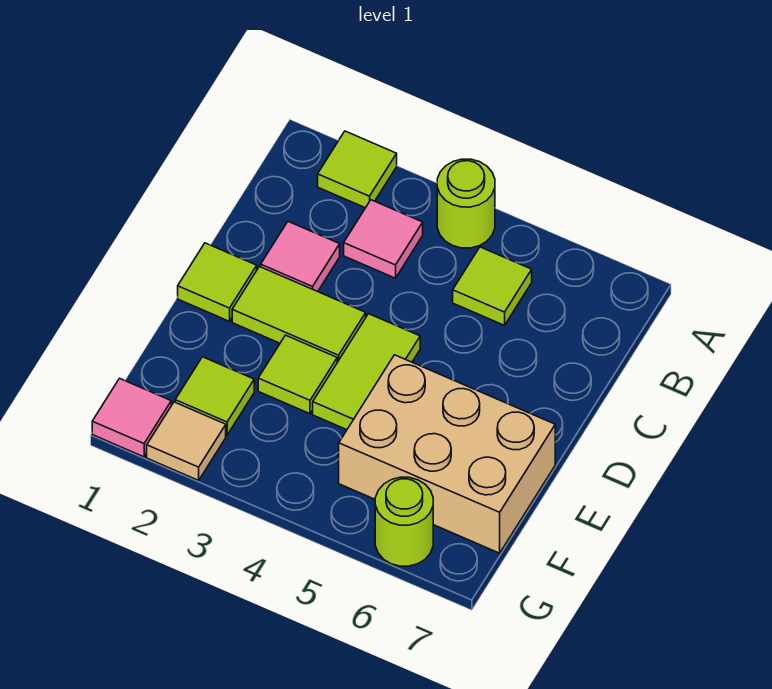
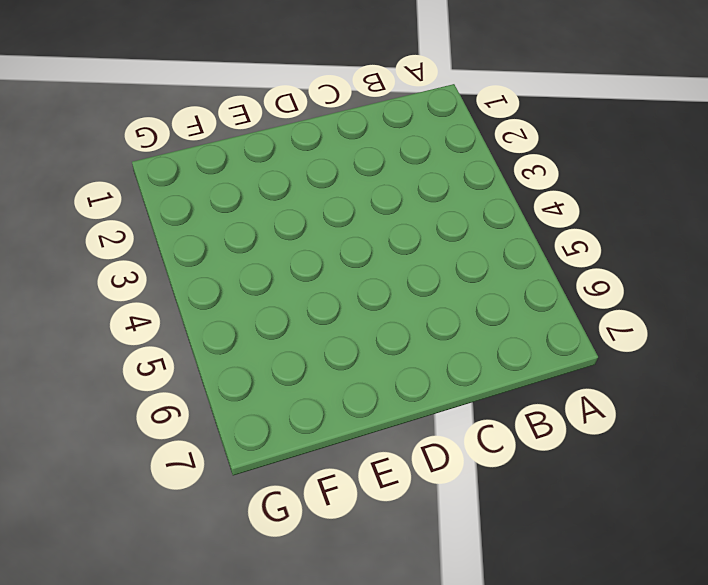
none -> lime 1x1 tile [318,131,397,208]
none -> lime 1x1 round brick [437,159,495,248]
none -> pink 1x1 tile [344,200,423,278]

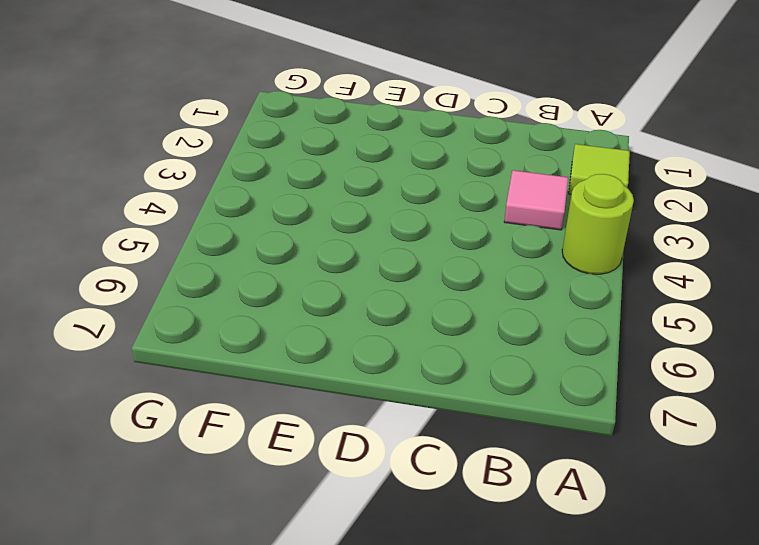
none -> lime 1x1 tile [453,247,532,325]
none -> pink 1x1 tile [261,222,340,292]
none -> lime 1x1 tile [178,243,257,321]

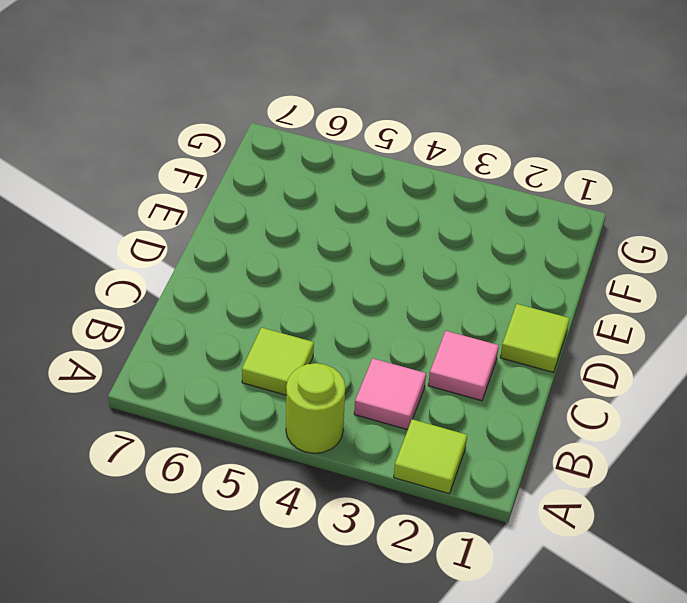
none -> lime 1x2 tile [232,267,366,362]
none -> lime 1x2 tile [313,314,420,430]
none -> lime 1x1 tile [258,335,337,414]

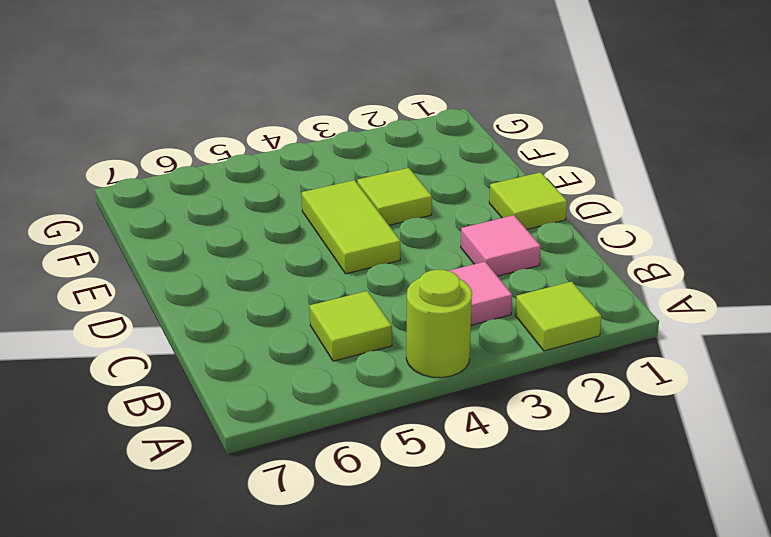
none -> lime 1x2 tile [232,267,366,362]
none -> tan 2x3 brick [339,355,555,553]
none -> lime 1x1 tile [175,357,254,435]

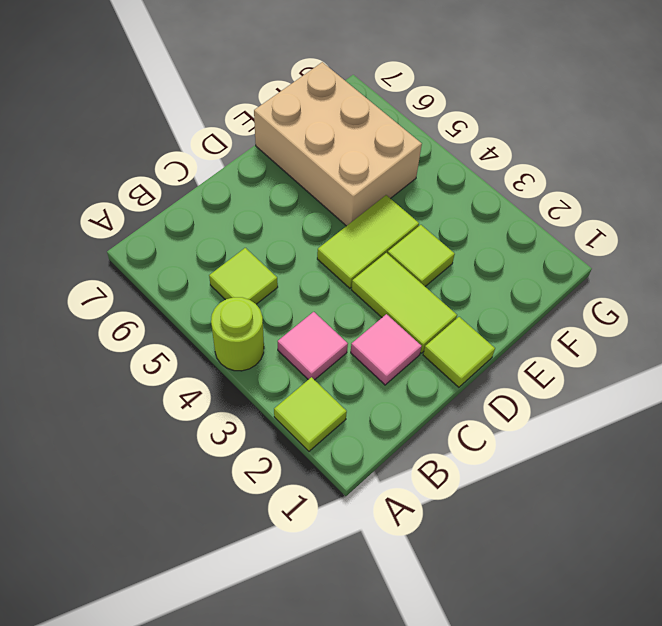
none -> lime 1x1 tile [175,357,254,435]
none -> pink 1x1 tile [92,378,171,457]
none -> tan 1x1 tile [147,402,226,480]

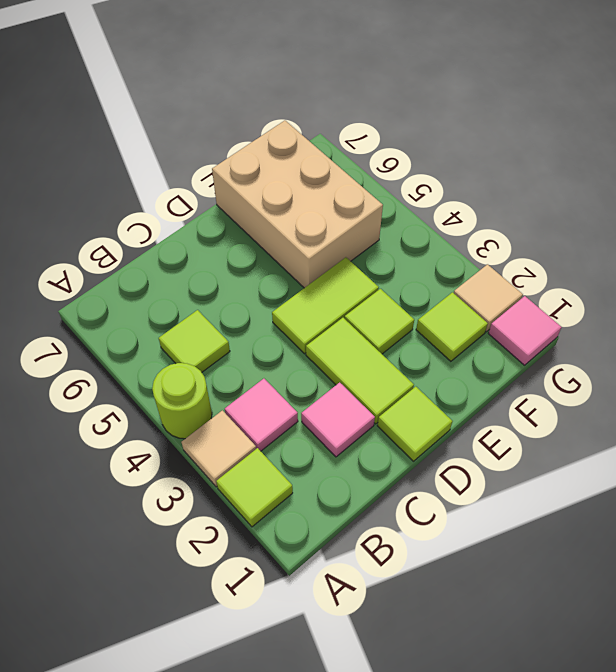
tan 1x1 tile [181,410,256,487] -> none
none -> lime 1x1 round brick [375,477,433,566]

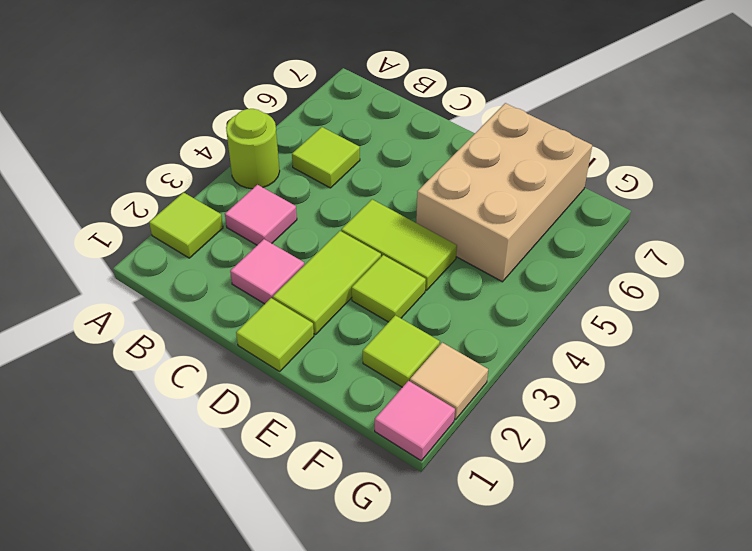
none -> lime 1x1 round brick [375,477,433,566]

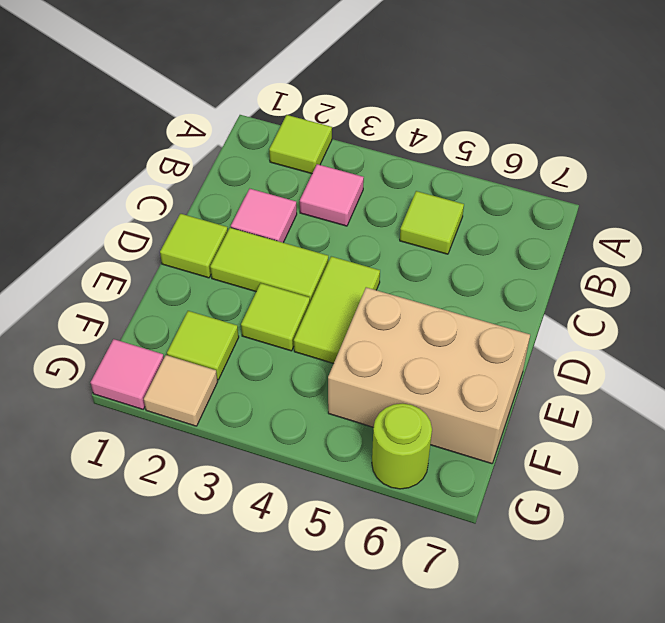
none -> lime 1x1 round brick [437,159,495,248]

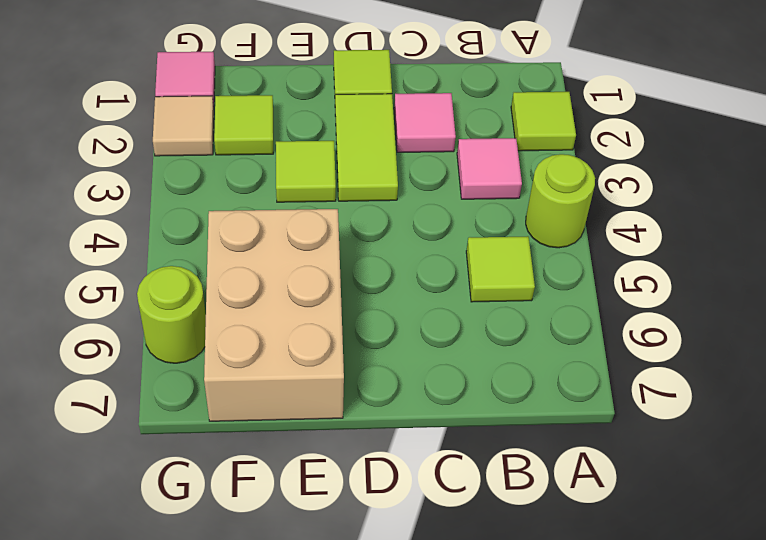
none -> lime 1x2 tile [313,314,420,430]

